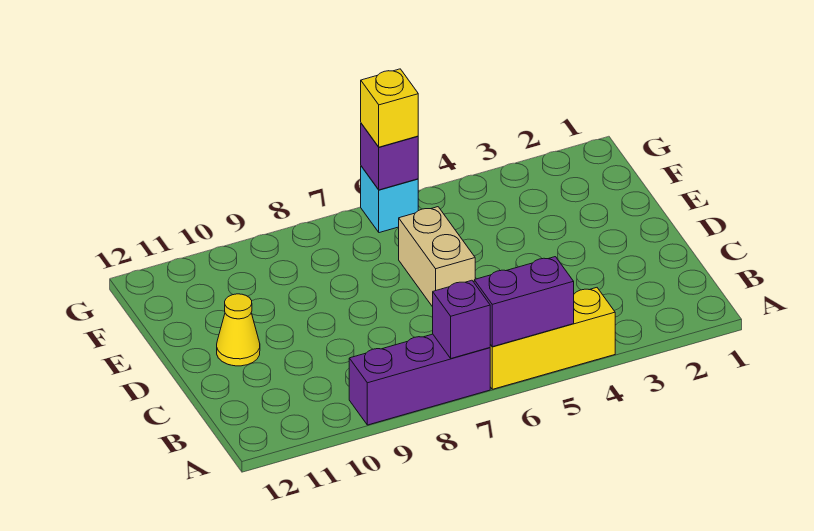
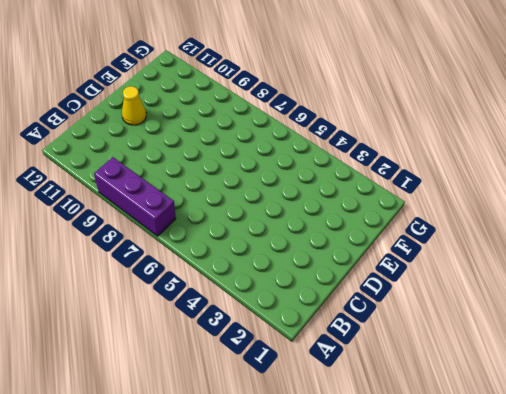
none -> yellow 1x3 brick [490,288,615,389]
none -> tan 1x2 brick [399,207,475,307]

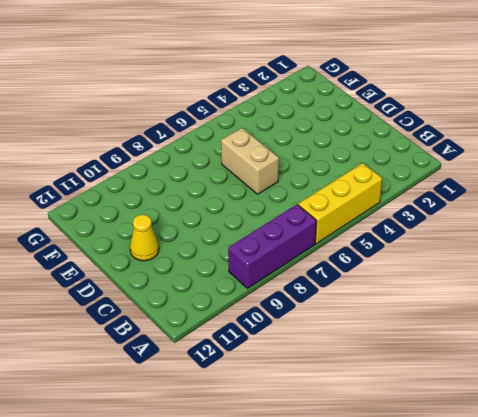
none -> cyan 1x1 brick [361,166,418,233]
none -> purple 1x2 brick [474,257,574,347]

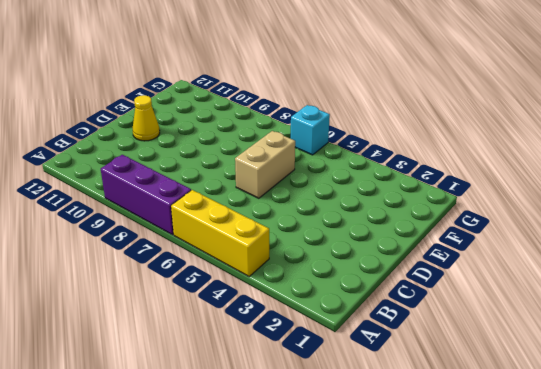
none -> purple 1x2 brick [474,257,574,347]
none -> purple 1x1 brick [433,280,490,358]

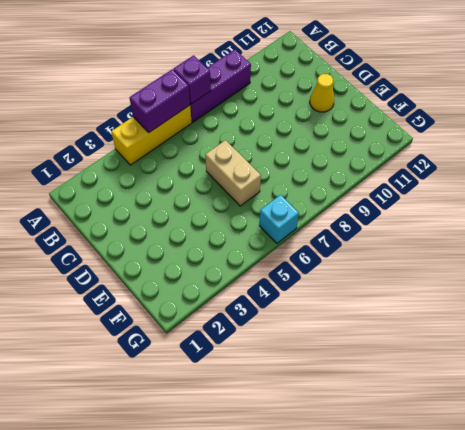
none -> purple 1x1 brick [361,124,418,190]
none -> yellow 1x1 brick [361,69,418,147]

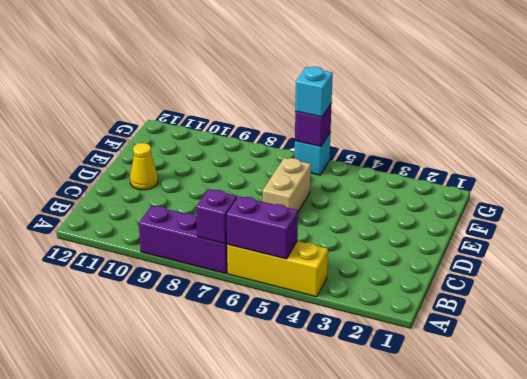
cyan 1x1 brick [295,67,333,117] -> yellow 1x1 brick [361,69,418,147]

